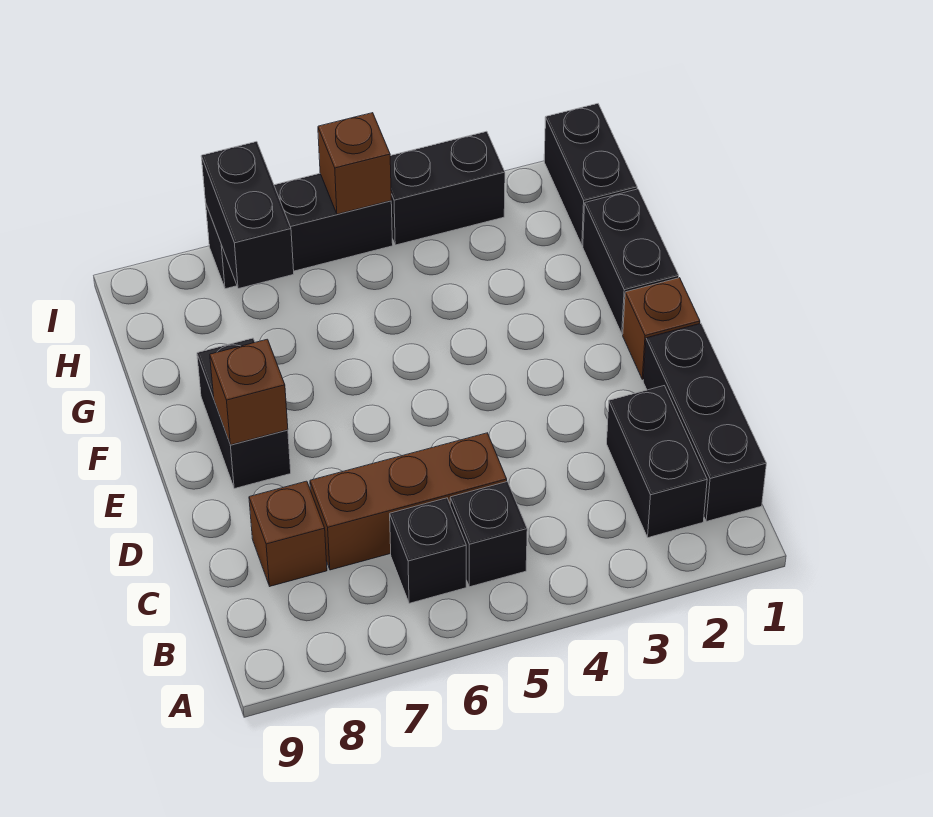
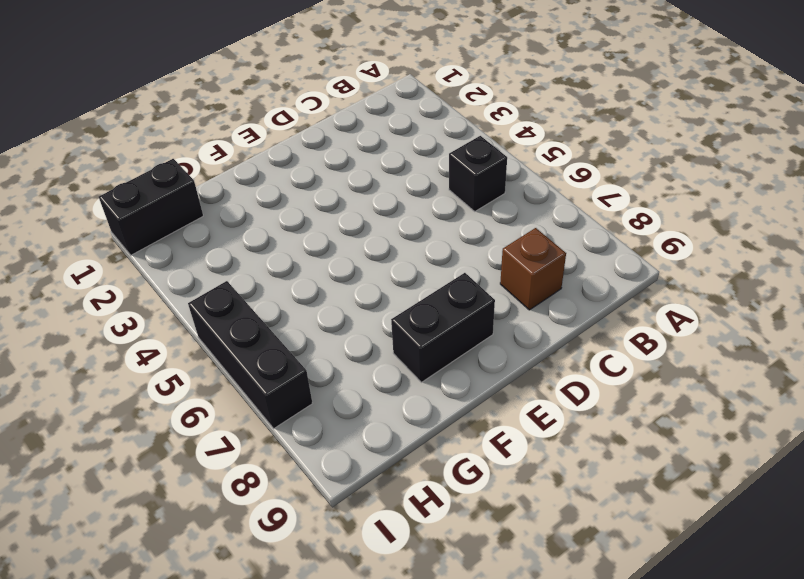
none -> black 1x3 brick [643,323,766,521]
none -> black 1x2 brick [607,386,707,538]
none -> black 1x1 brick [390,498,466,603]

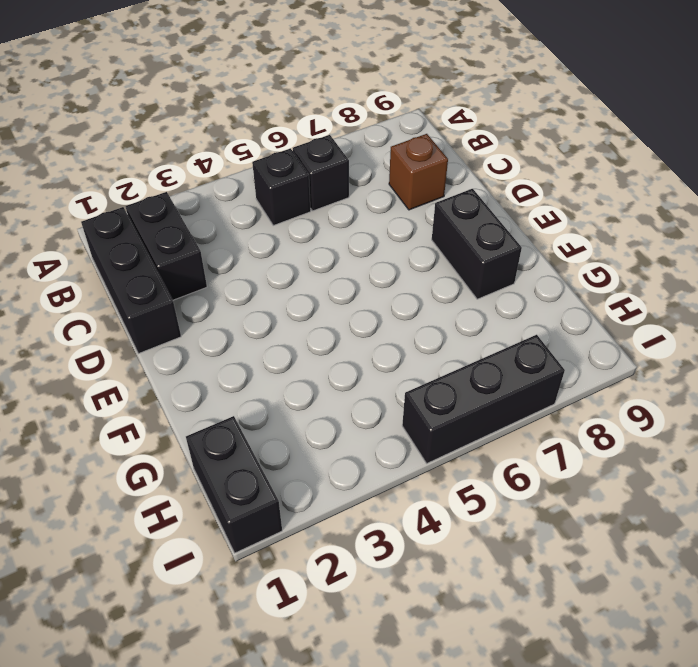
none -> brown 1x3 brick [310,433,507,570]
none -> brown 1x1 brick [623,278,700,380]
none -> black 1x2 brick [583,189,679,334]

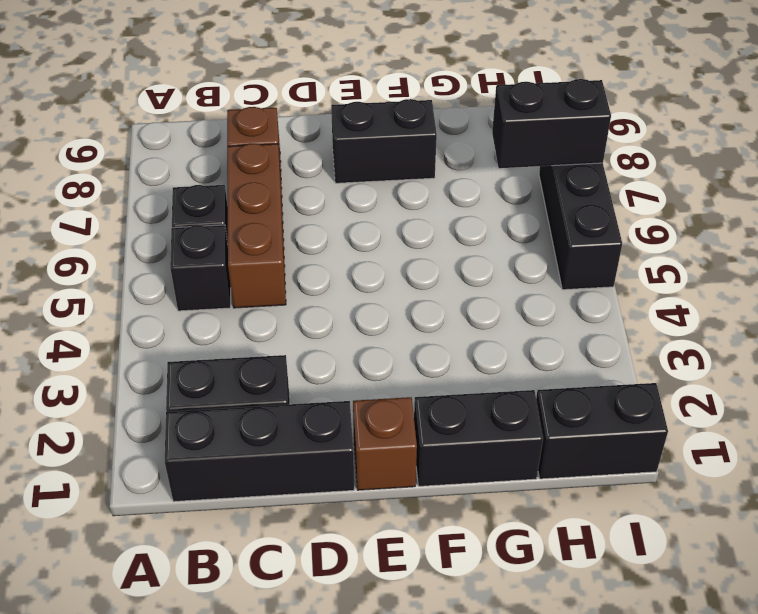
none -> black 1x2 brick [390,131,505,245]
none -> brown 1x1 brick [210,339,288,445]
none -> brown 1x1 brick [318,113,391,214]

